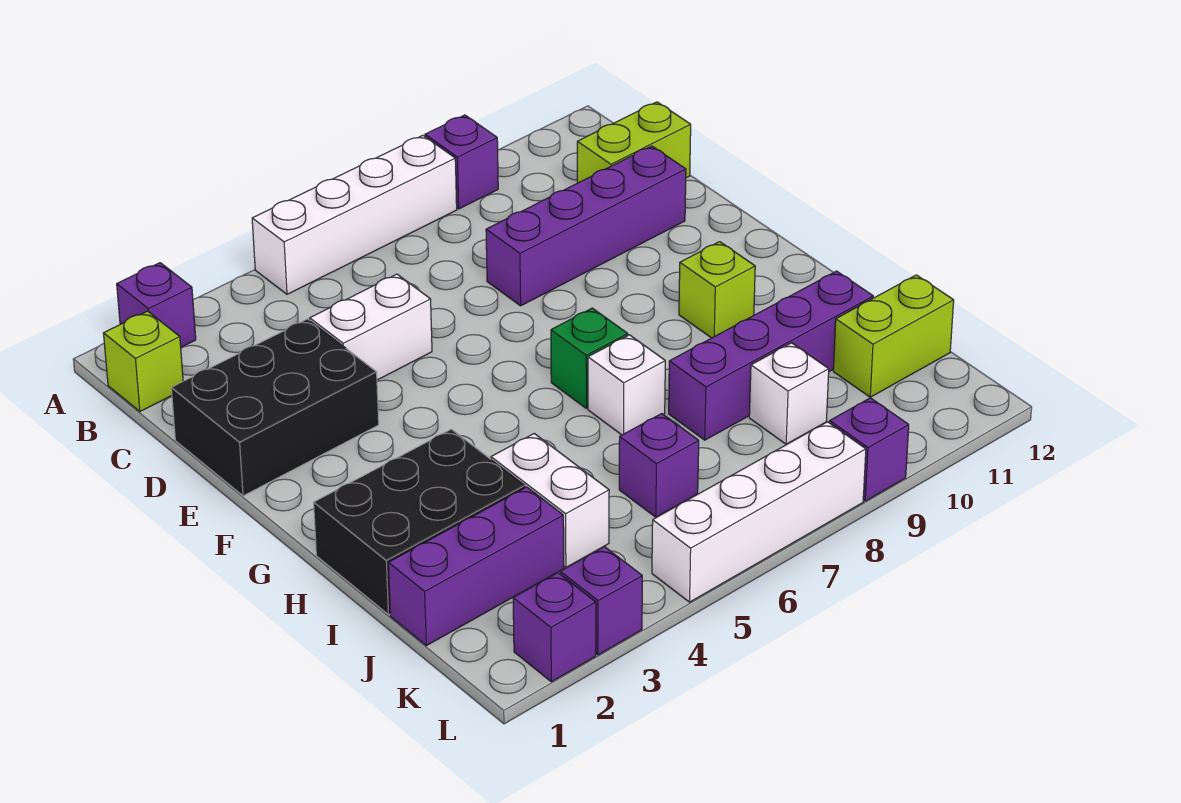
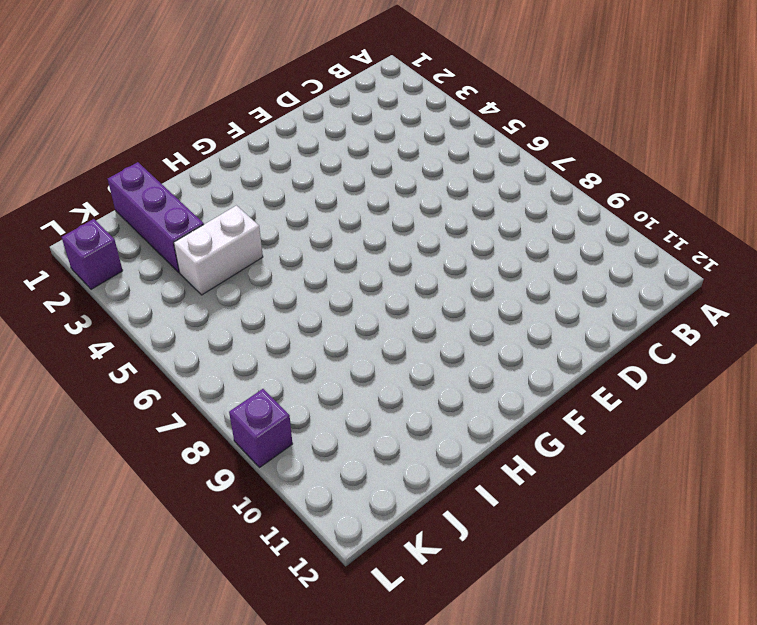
none -> purple 1x1 brick [117,263,196,347]
none -> white 1x4 brick [252,135,457,294]
none -> purple 1x1 brick [425,115,498,209]

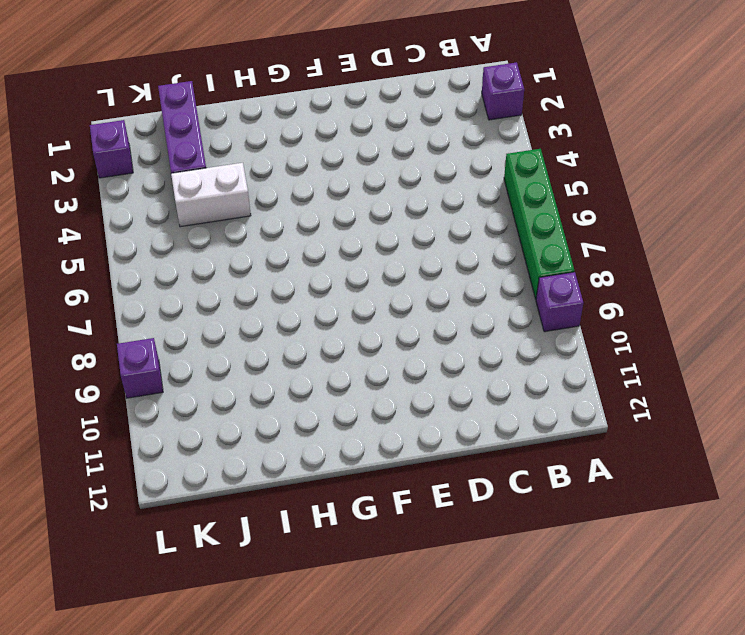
green 1x4 brick [504,149,574,299] -> white 1x4 brick [252,135,457,294]
none -> lime 1x1 brick [103,311,183,411]
none -> lime 1x2 brick [577,102,691,183]
none -> black 2x3 brick [171,319,379,496]

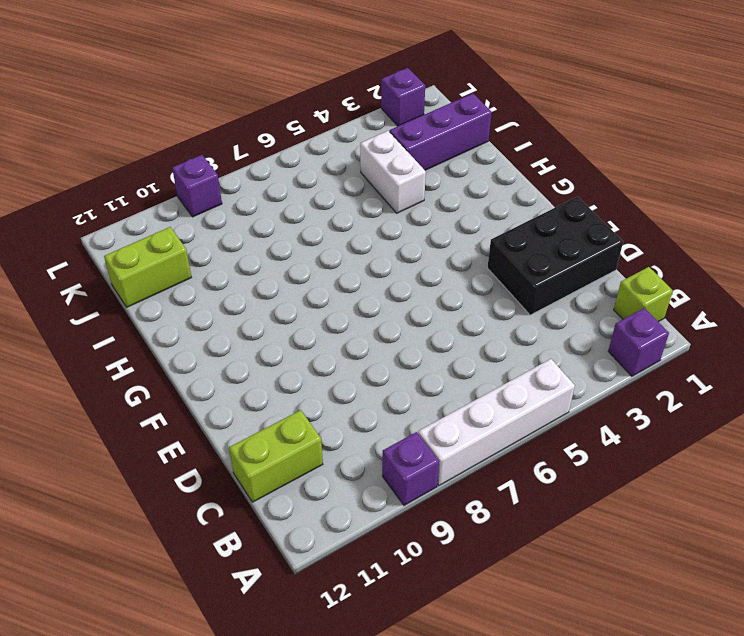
none -> white 1x2 brick [310,274,432,380]
none -> purple 1x4 brick [486,146,686,306]
none -> green 1x1 brick [551,308,628,408]

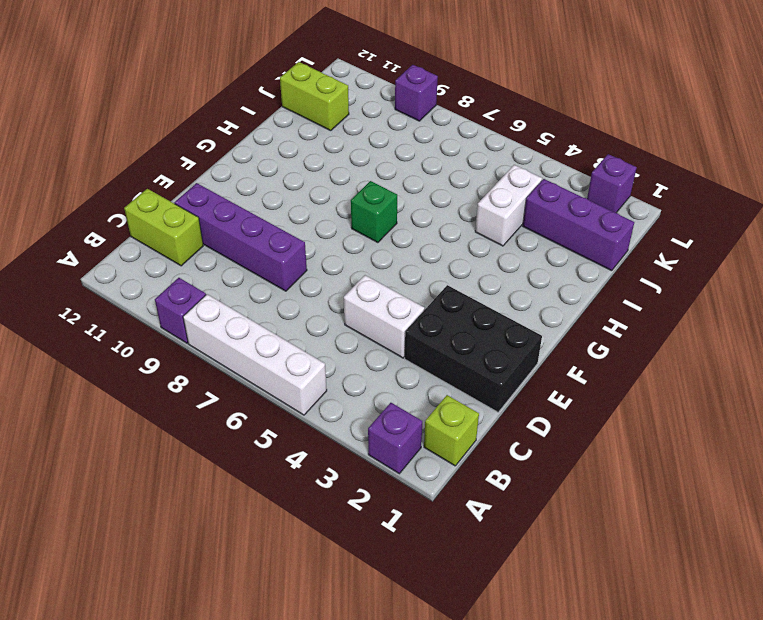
none -> lime 1x1 brick [679,242,755,338]
none -> black 2x3 brick [314,429,525,615]
none -> white 1x1 brick [588,335,665,435]

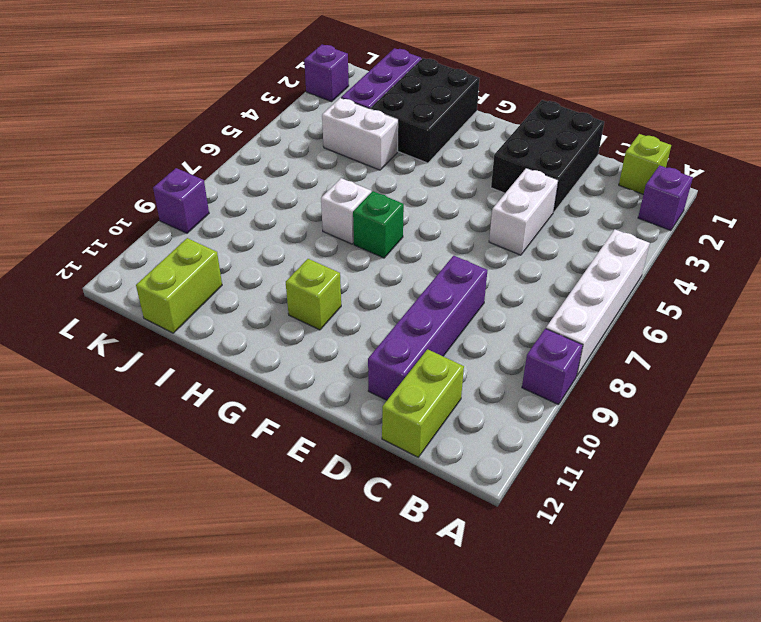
none -> purple 1x4 brick [669,271,873,440]
none -> purple 1x1 brick [619,414,699,517]
none -> white 1x1 brick [749,343,829,444]

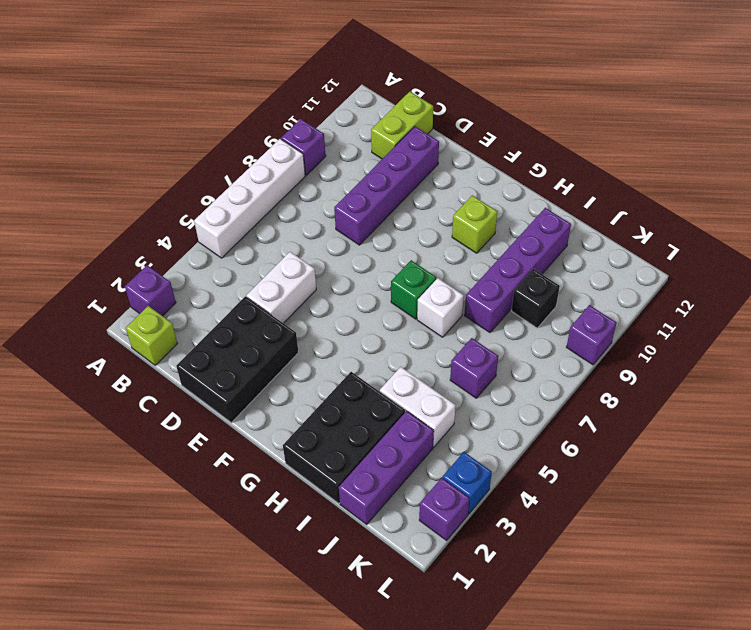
black 1x1 brick [511,269,560,328] -> white 1x1 brick [749,343,829,444]
blue 1x1 brick [443,452,492,514] -> purple 1x1 brick [560,547,642,655]
none -> lime 1x2 brick [833,275,954,397]
none -> white 1x4 brick [652,422,866,602]

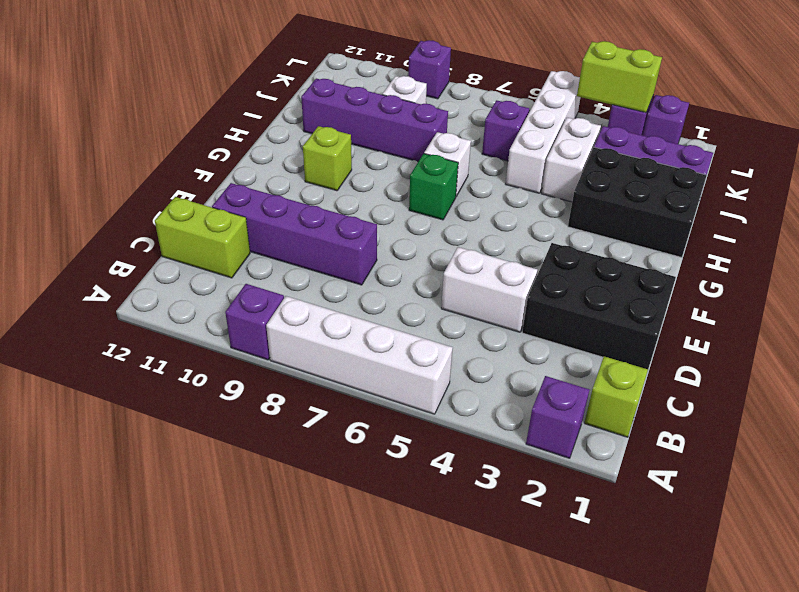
white 1x4 brick [506,71,580,193] -> white 1x4 brick turned to [652,422,866,602]
lime 1x2 brick [577,41,662,113] -> lime 1x2 brick moved to [833,275,954,397]

